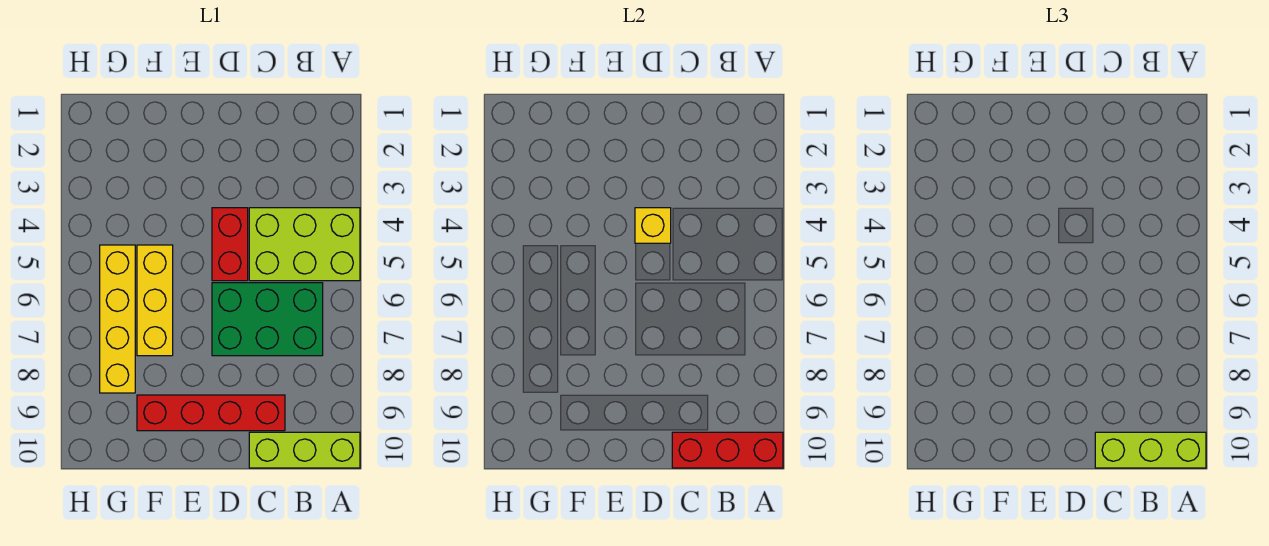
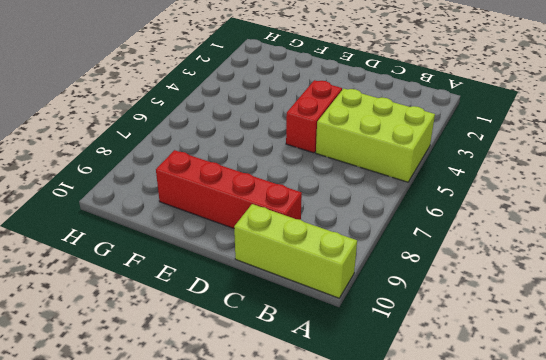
none -> green 2x3 brick [212,283,323,356]
none -> yellow 1x3 brick [137,245,173,356]

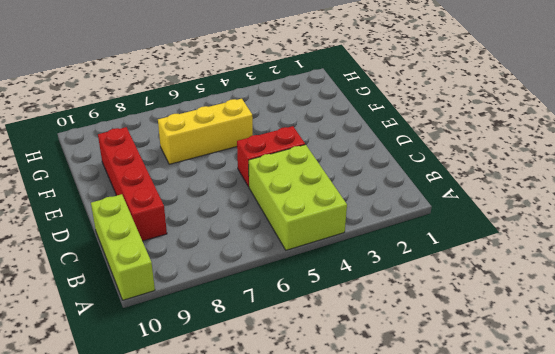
none -> green 2x3 brick [212,283,323,356]
none -> yellow 1x4 brick [100,245,135,393]

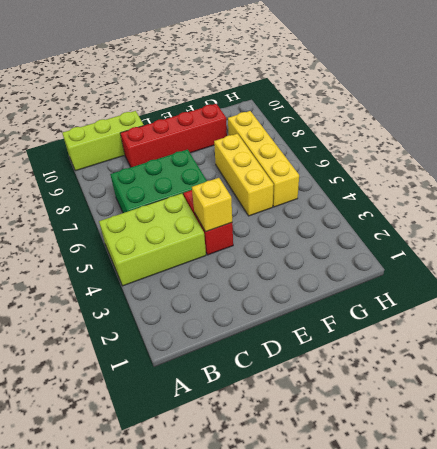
none -> red 1x3 brick [672,432,783,468]
none -> lime 1x3 brick [1095,432,1206,468]

